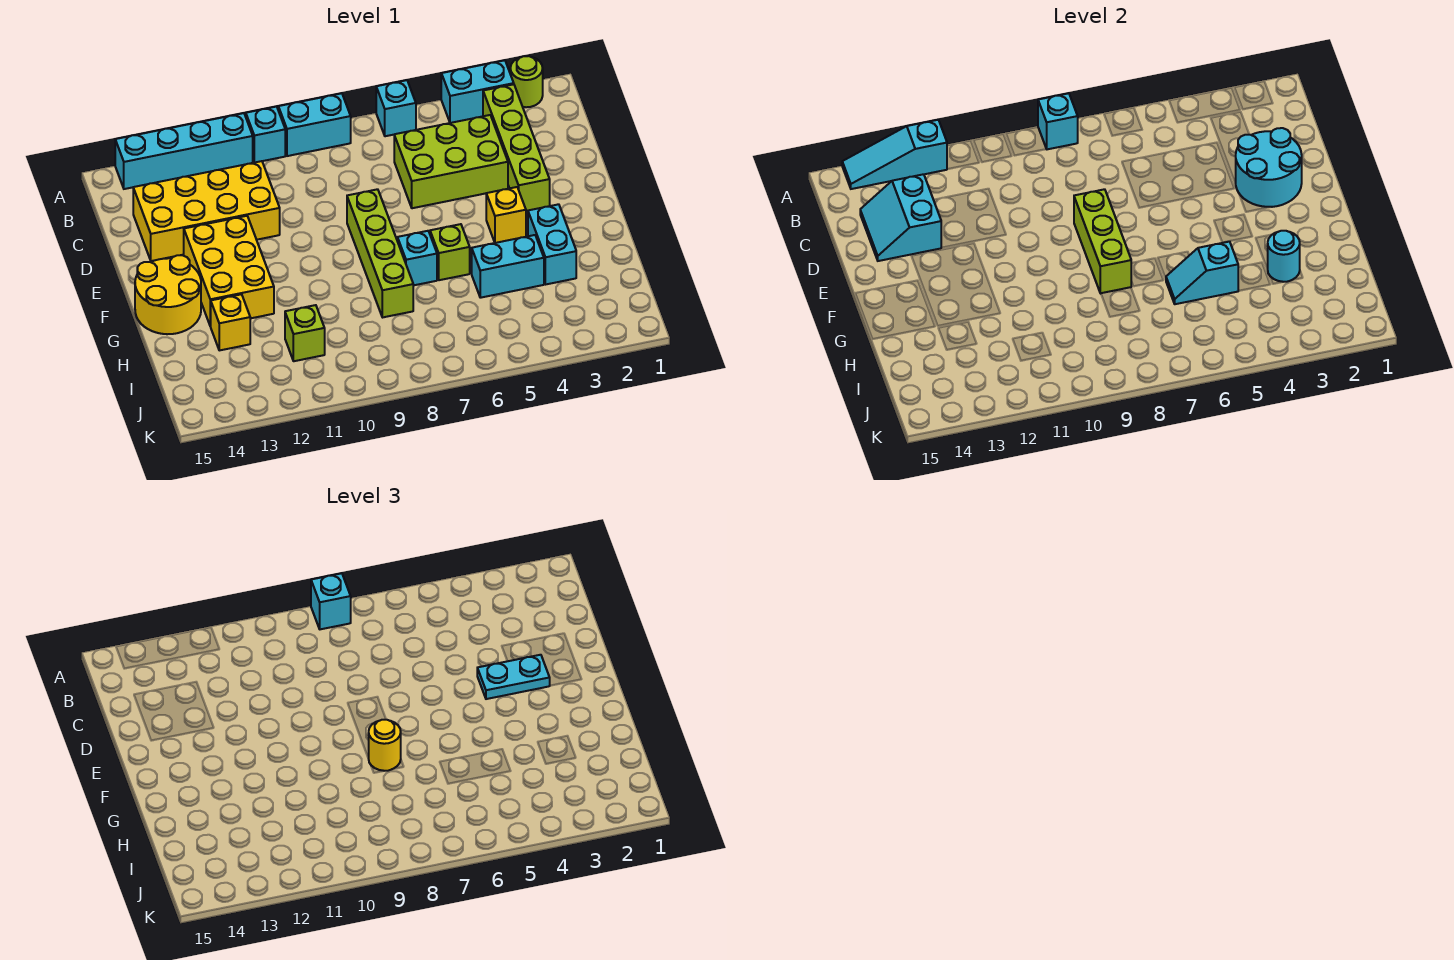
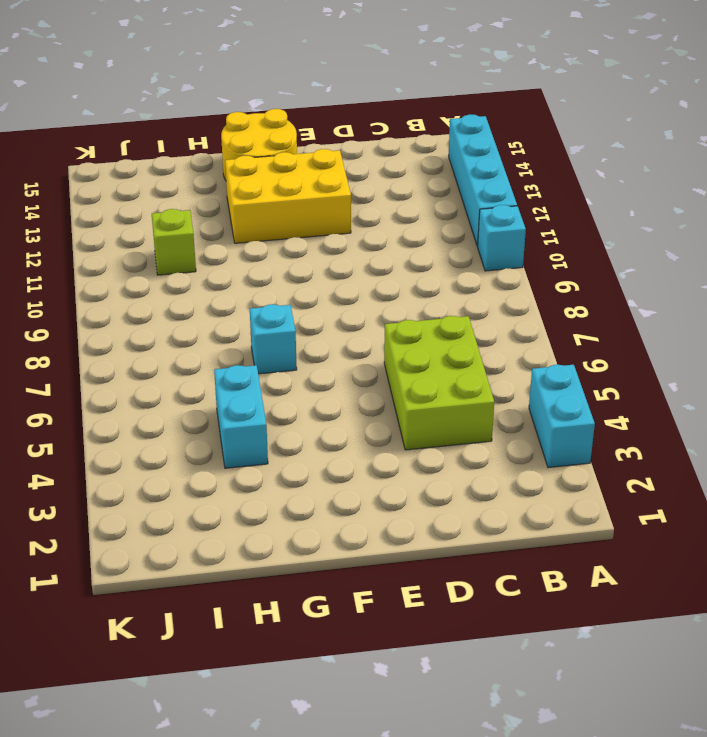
none -> lime 1x1 round brick [510,56,543,107]
none -> cyan 1x1 brick [376,80,416,136]
none -> cyan 1x2 brick [278,93,351,156]

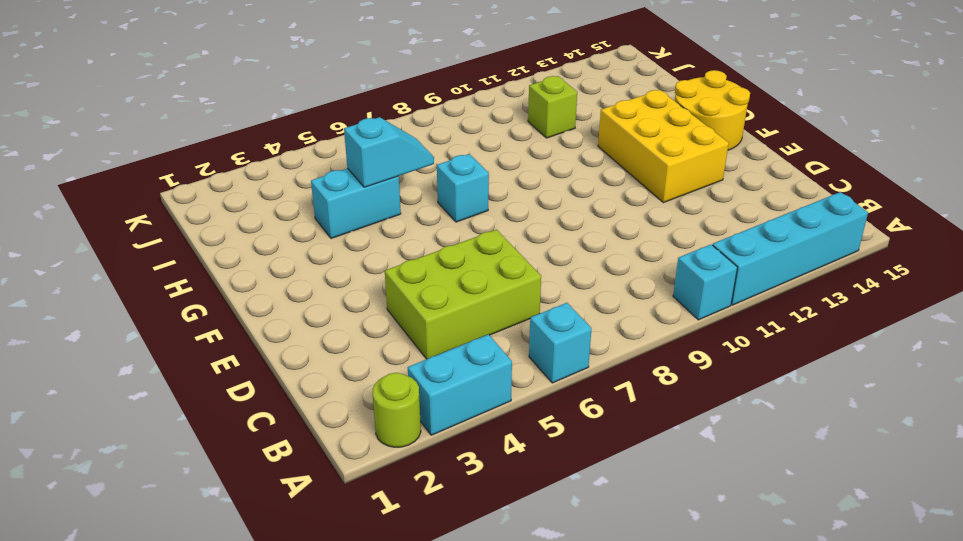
none -> cyan 1x2 brick [278,93,351,156]
none -> lime 1x4 brick [483,84,550,211]
none -> yellow 2x4 brick [133,161,280,261]

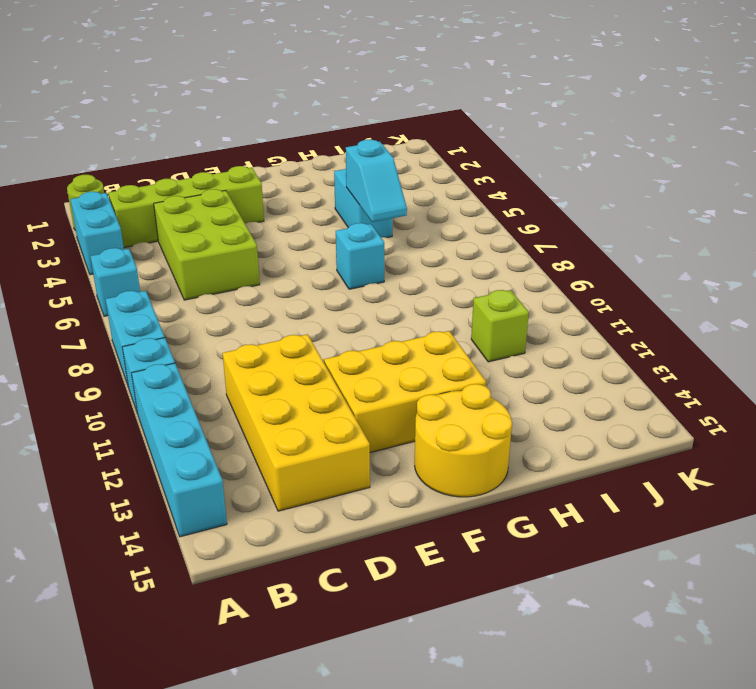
none -> lime 1x4 brick [347,189,413,317]
none -> yellow 1x1 brick [486,187,526,243]
none -> cyan 1x2 brick [528,204,576,284]

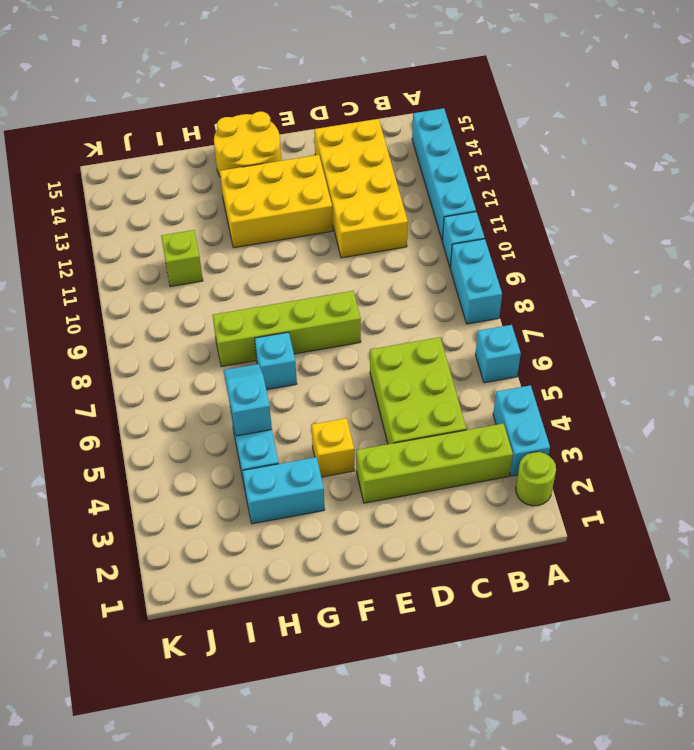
none -> lime 1x1 brick [430,224,470,280]
none -> yellow 1x1 brick [210,294,250,350]
none -> cyan 1x1 brick [1038,93,1078,149]

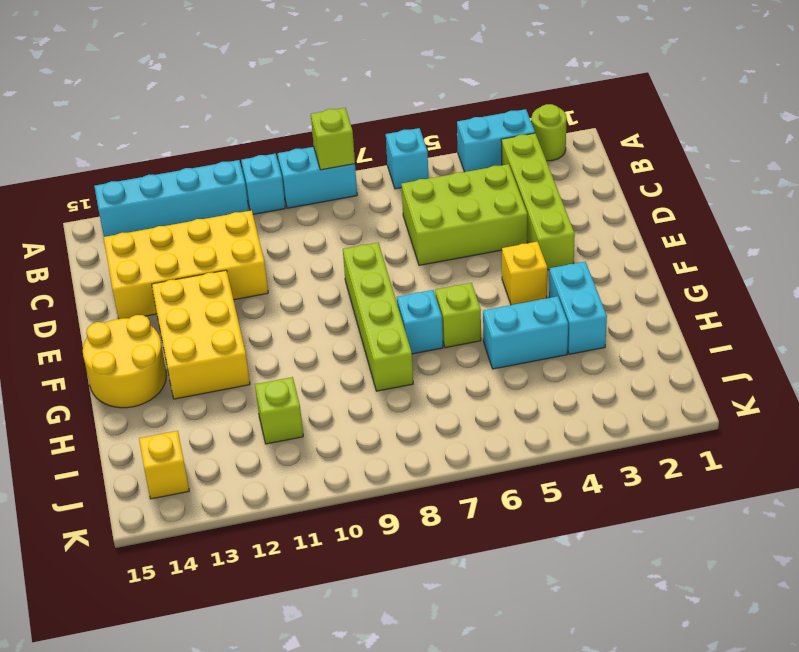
lime 1x1 brick [311,108,355,170] -> cyan 1x1 brick [1038,93,1078,149]
yellow 1x1 brick [139,431,189,499] -> yellow 1x1 brick moved to [210,294,250,350]
none -> cyan 1x3 slope [842,120,947,189]
none -> cyan 2x2 slope [860,174,941,261]
none -> cyan 2x2 round brick [1236,128,1302,207]

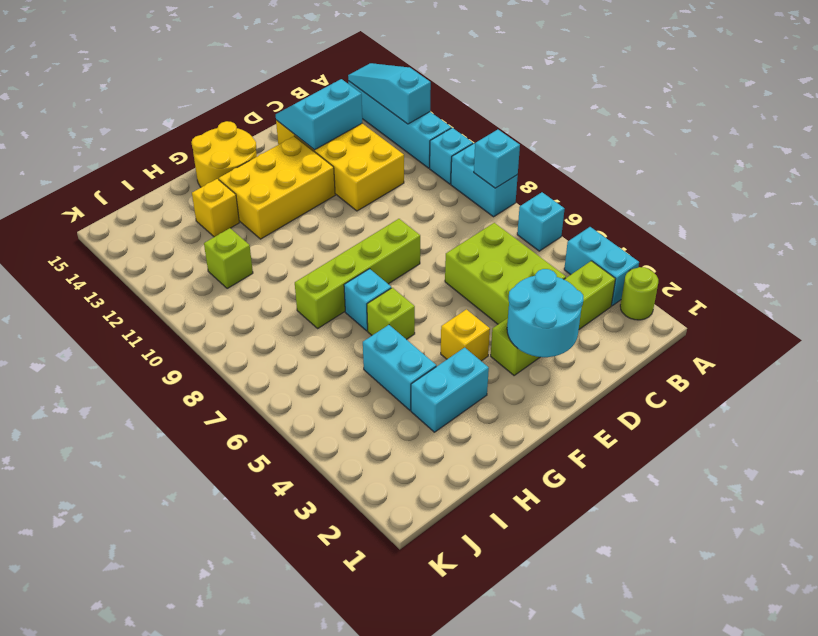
none -> lime 1x3 brick [1074,189,1131,293]
none -> cyan 1x1 round brick [1267,231,1300,282]
none -> cyan 1x2 slope [1166,241,1238,304]

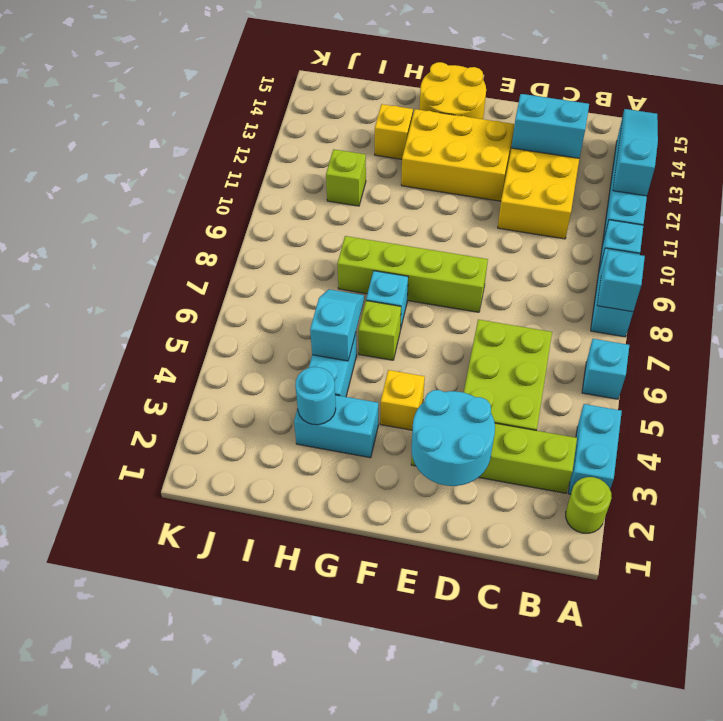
none -> lime 1x3 brick [1074,189,1131,293]
none -> cyan 1x1 brick [311,573,351,629]
none -> cyan 1x2 plate [477,655,550,699]

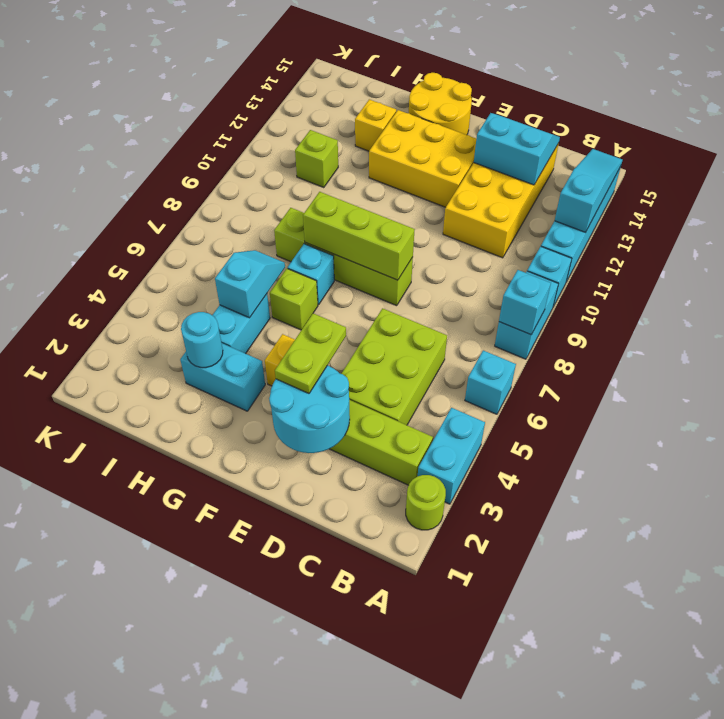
lime 1x2 plate [275,313,346,393] -> cyan 1x2 plate [477,655,550,699]
none -> cyan 1x1 brick [311,573,351,629]
none -> yellow 1x1 round brick [369,720,401,771]

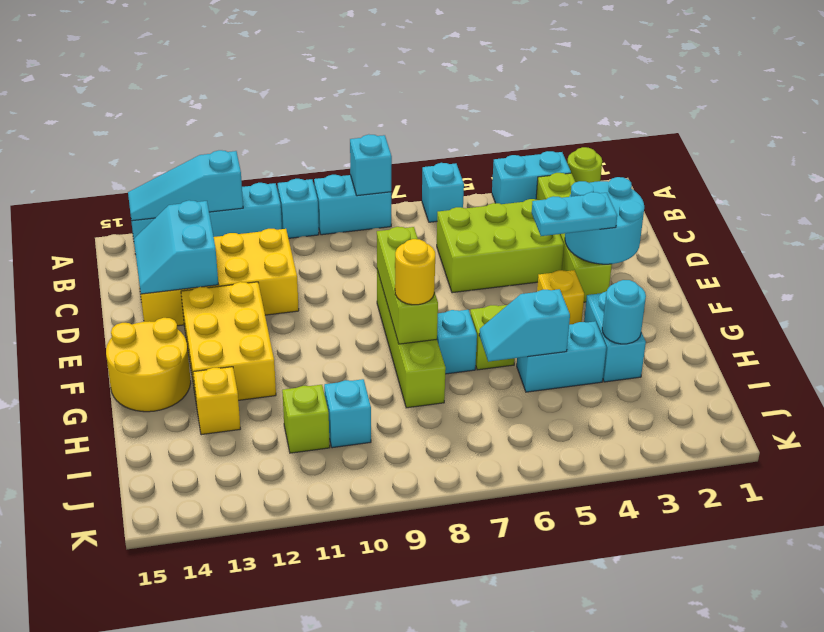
cyan 1x1 brick [324,379,371,448] -> cyan 1x1 brick moved to [311,573,351,629]

